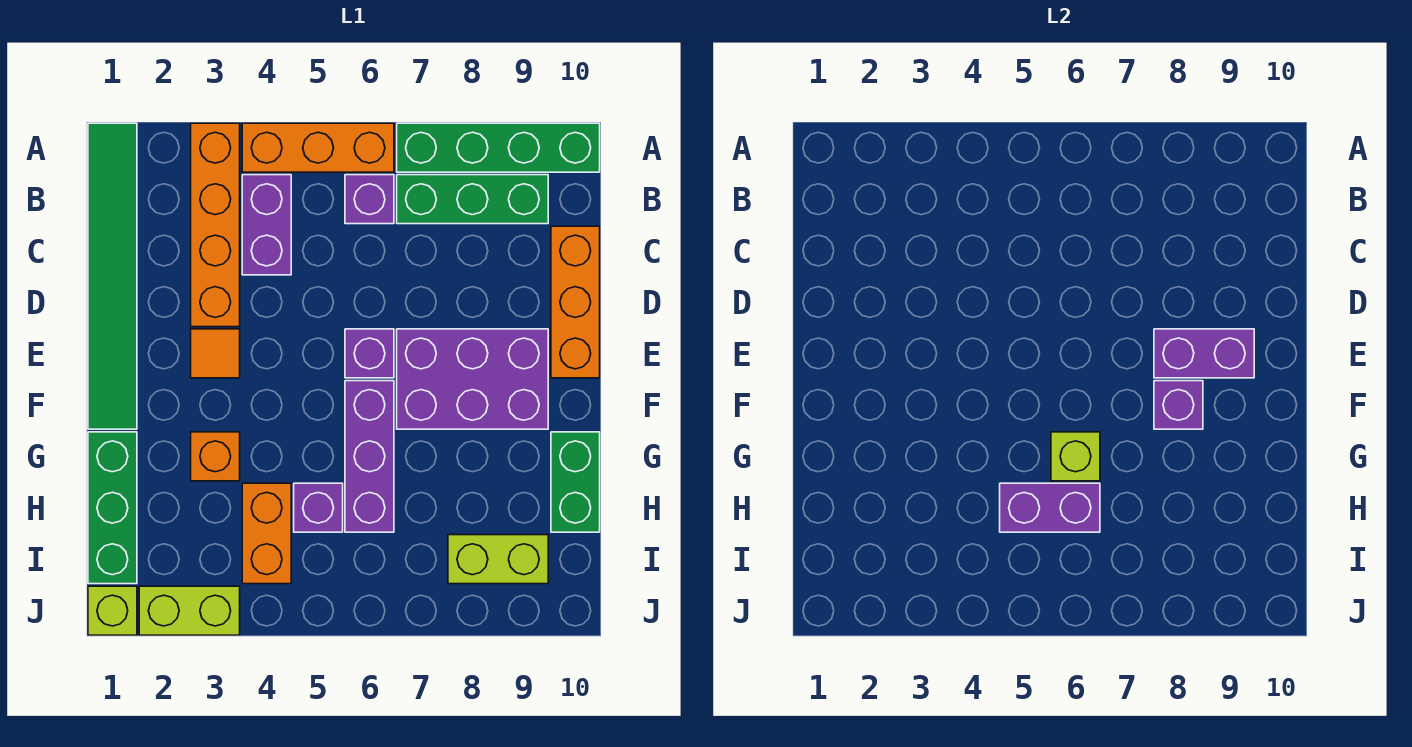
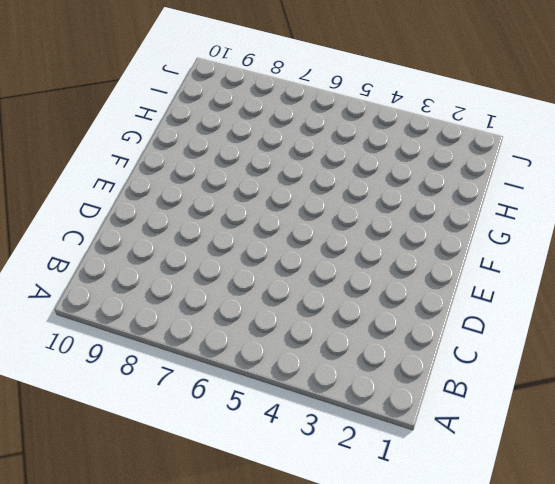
none -> green 1x6 tile [88,123,137,429]
none -> orange 1x4 brick [191,123,240,327]
none -> orange 1x3 brick [242,123,394,172]

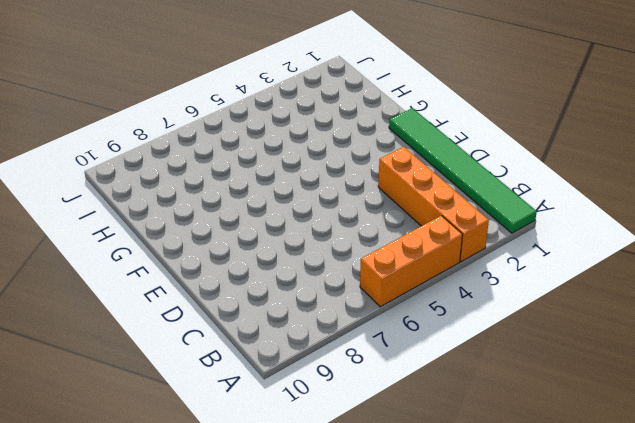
none -> green 1x4 brick [397,123,600,172]
none -> purple 1x2 brick [242,175,291,275]
none -> purple 1x1 brick [345,175,394,224]

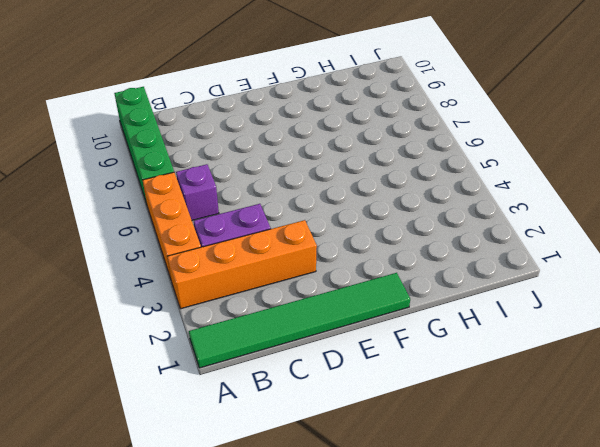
none -> green 1x3 brick [397,175,548,224]
none -> orange 1x3 brick [551,226,600,378]
none -> orange 1x1 tile [191,329,240,378]

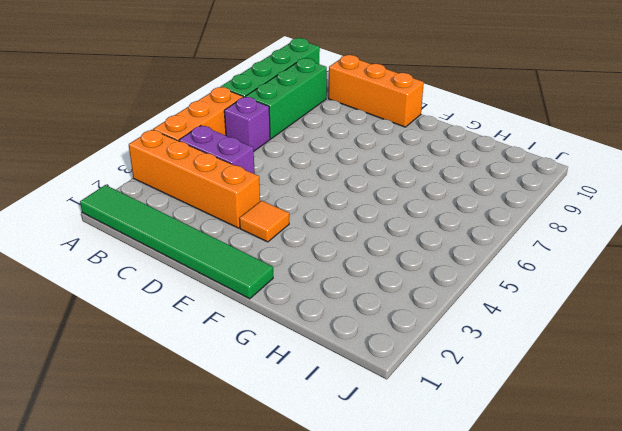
none -> purple 1x1 brick [345,329,394,378]
none -> purple 2x3 brick [397,329,548,429]
none -> purple 1x3 brick [345,381,394,532]

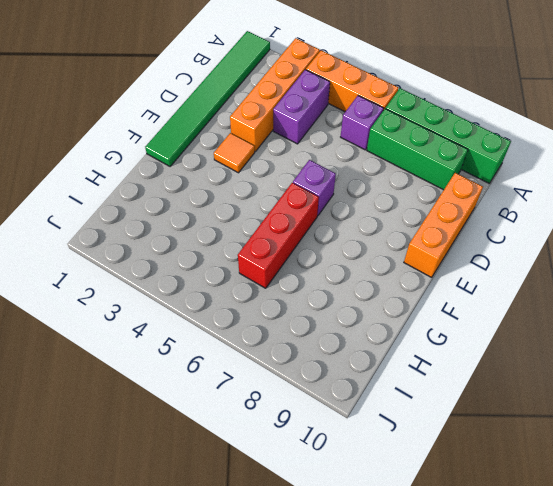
red 1x3 brick [238,183,319,288] -> purple 1x3 brick [345,381,394,532]
none -> purple 2x3 brick [397,329,548,429]
none -> green 1x3 brick [88,432,137,584]
none -> orange 1x1 brick [191,432,240,481]

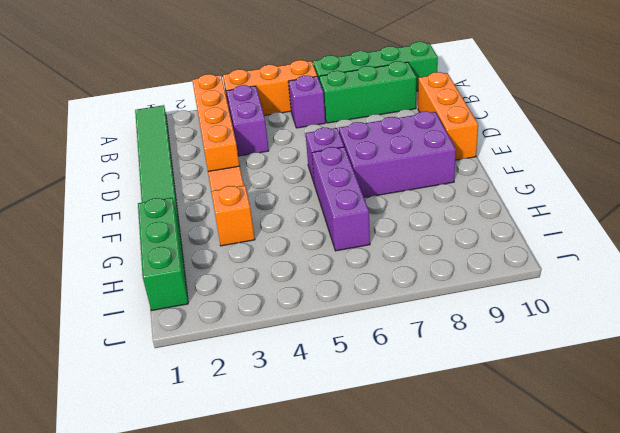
none -> green 1x2 brick [551,432,600,532]
none -> orange 1x2 brick [242,483,291,584]
none -> purple 1x1 brick [294,483,343,532]

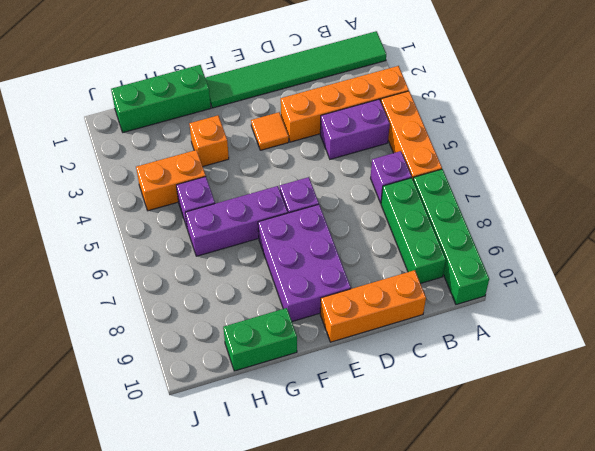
none -> lime 1x2 brick [448,535,548,584]
none -> lime 1x1 brick [88,586,137,635]
none -> lime 1x2 brick [139,586,240,635]

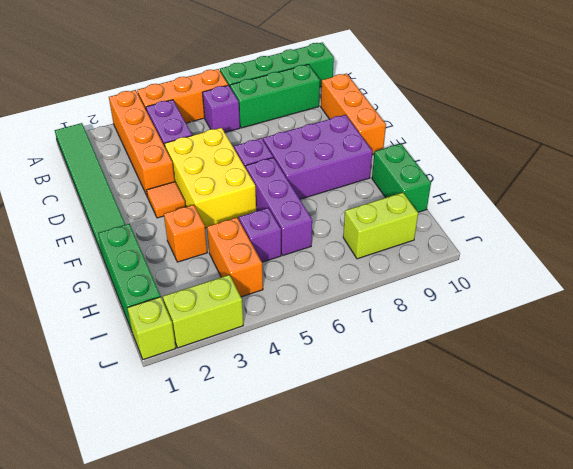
yellow 2x3 brick [165,128,256,228] -> none
none -> purple 1x2 brick [1154,329,1254,378]
none -> purple 1x1 brick [1154,381,1203,429]
none -> lime 1x1 brick [1051,432,1100,481]

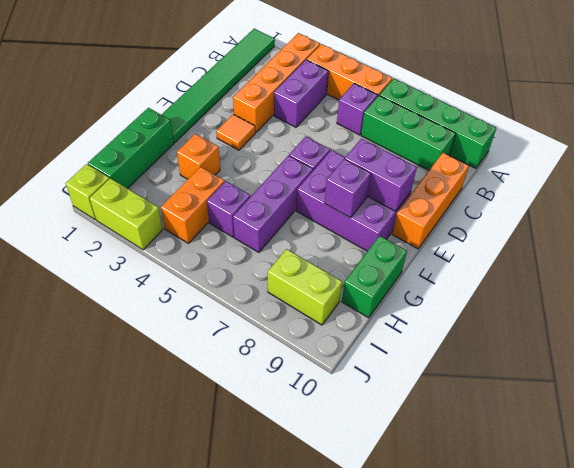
none -> lime 1x1 brick [1051,432,1100,481]
none -> purple 1x2 brick [1000,483,1100,532]

